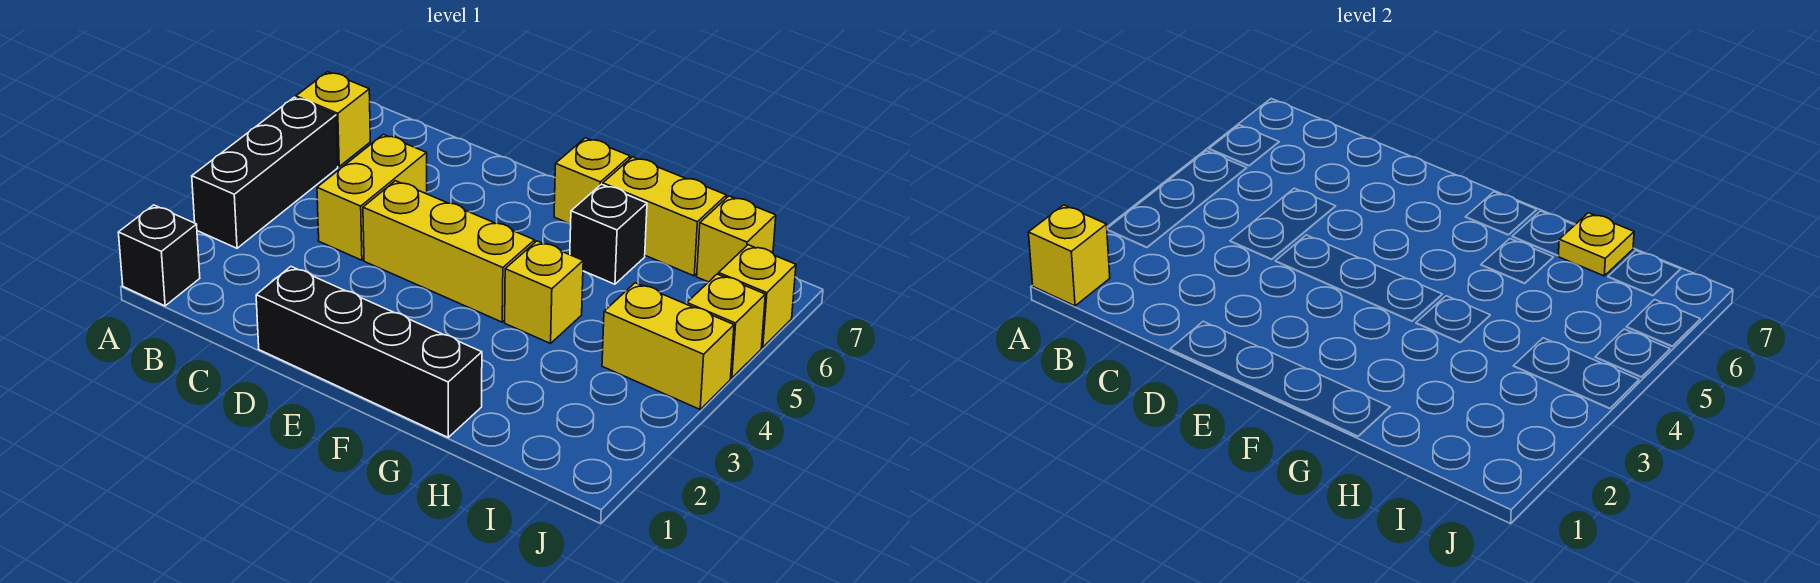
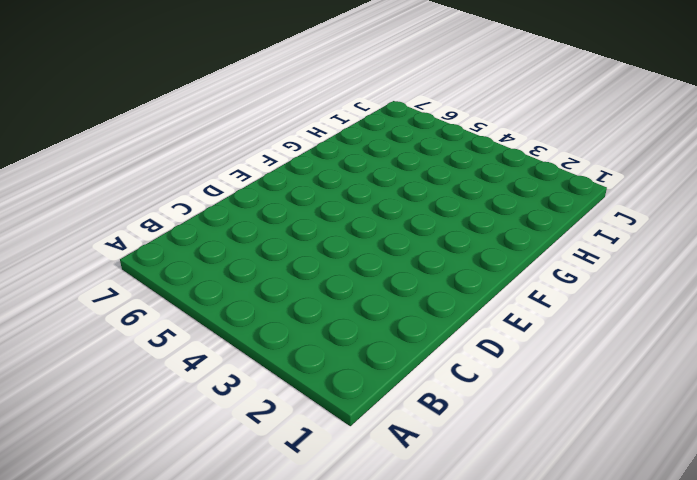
none -> black 1x1 brick [118,205,200,306]
none -> black 1x3 brick [192,97,338,248]
none -> yellow 1x1 brick [296,72,370,166]

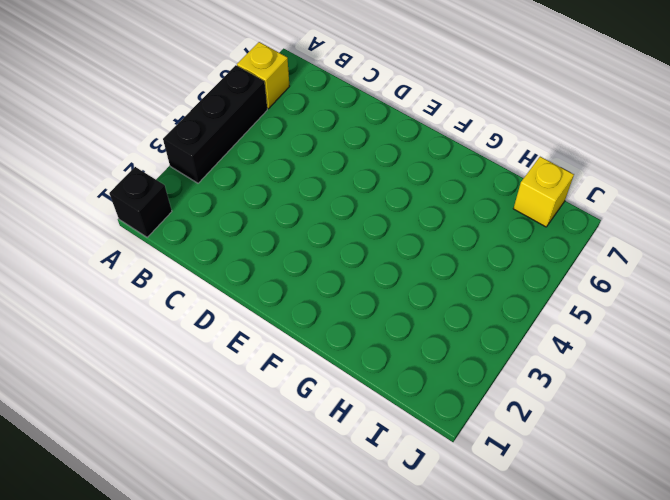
none -> yellow 1x2 brick [317,134,427,260]
none -> black 1x4 brick [256,267,482,437]
none -> yellow 1x3 brick [363,181,535,322]

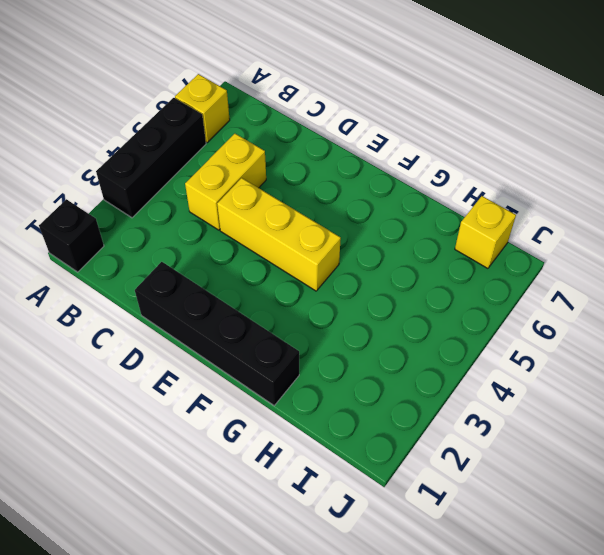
none -> yellow 1x1 brick [554,138,630,224]
none -> yellow 1x1 brick [505,241,583,343]
none -> black 1x1 brick [570,184,647,284]

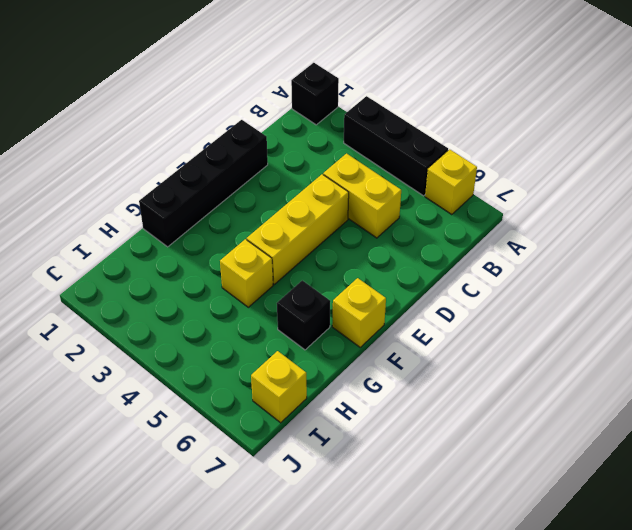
none -> yellow 1x2 brick [603,157,727,276]
none -> yellow 1x2 brick [602,283,734,409]
none -> yellow 1x1 brick [687,274,765,378]

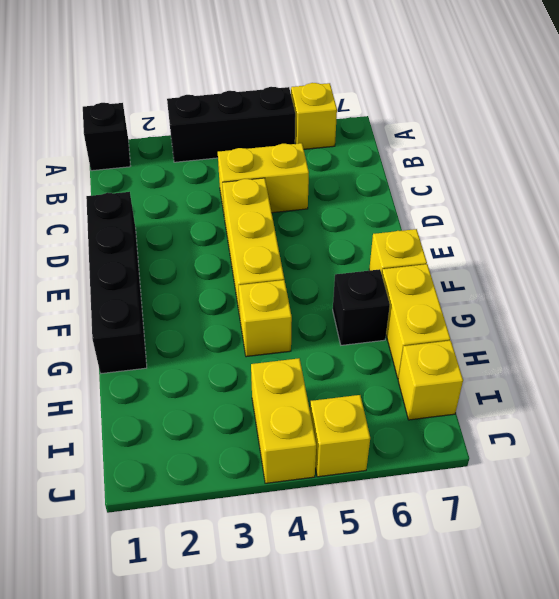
none -> yellow 1x1 brick [718,245,796,347]
none -> yellow 1x1 brick [1028,205,1110,306]
none -> yellow 1x1 plate [1558,213,1634,276]

